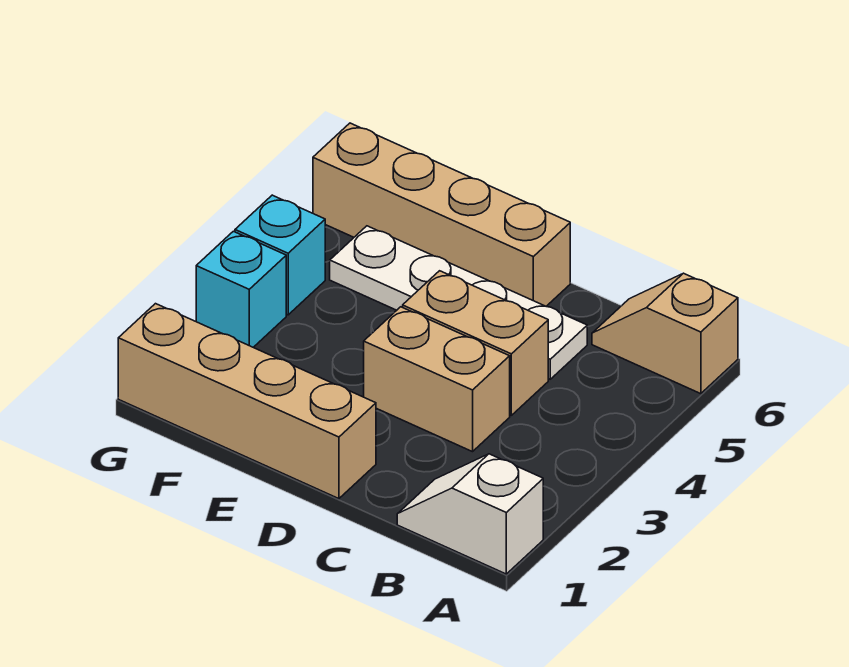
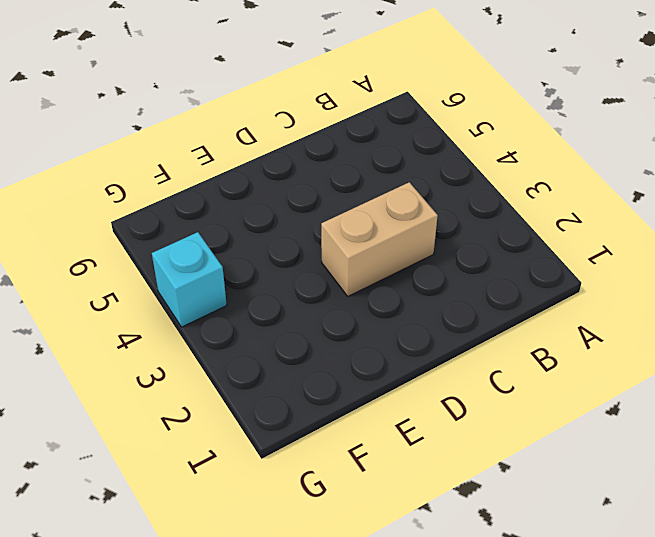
none -> white 1x2 slope [397,454,543,574]
none -> tan 1x2 slope [592,273,738,394]

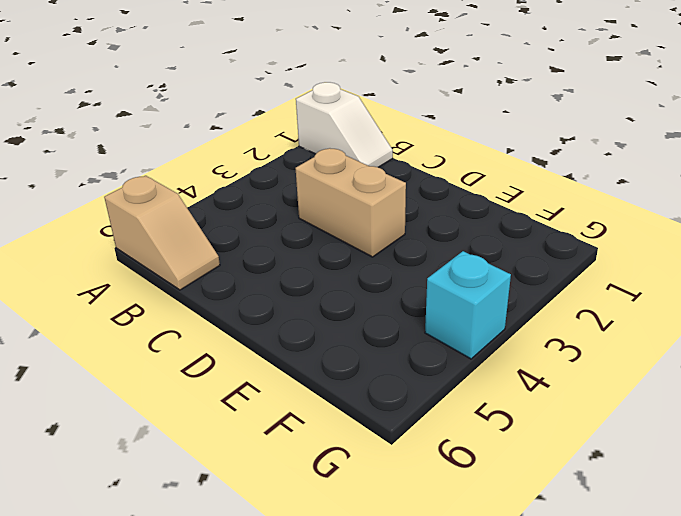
none -> tan 1x2 brick [403,271,548,415]
none -> white 1x4 plate [330,226,587,379]

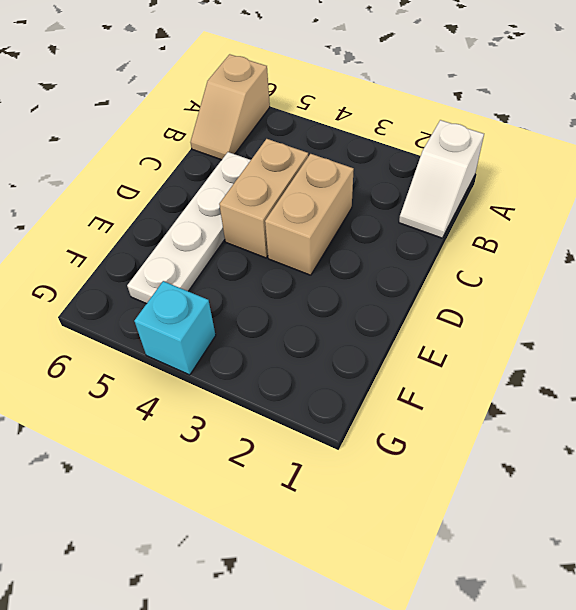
none -> tan 1x4 brick [118,304,376,499]
none -> tan 1x4 brick [313,123,570,306]

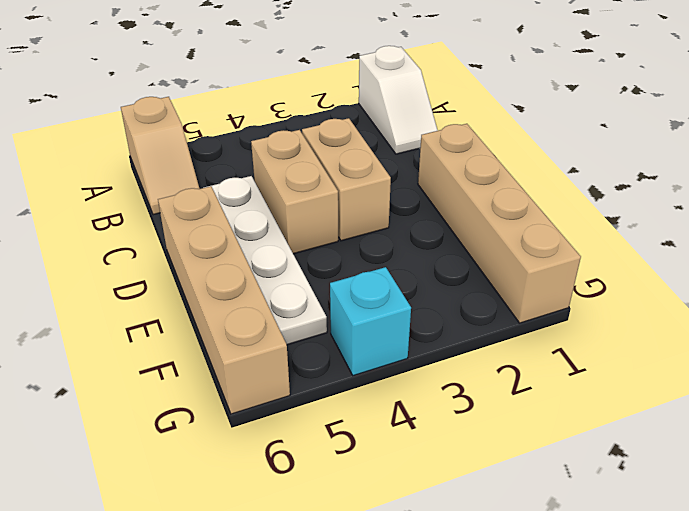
none -> cyan 1x1 brick [196,231,286,347]

